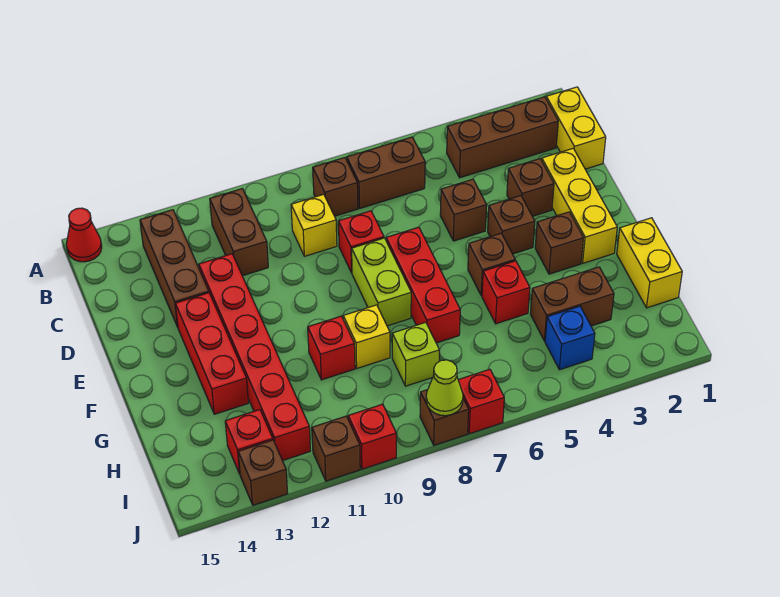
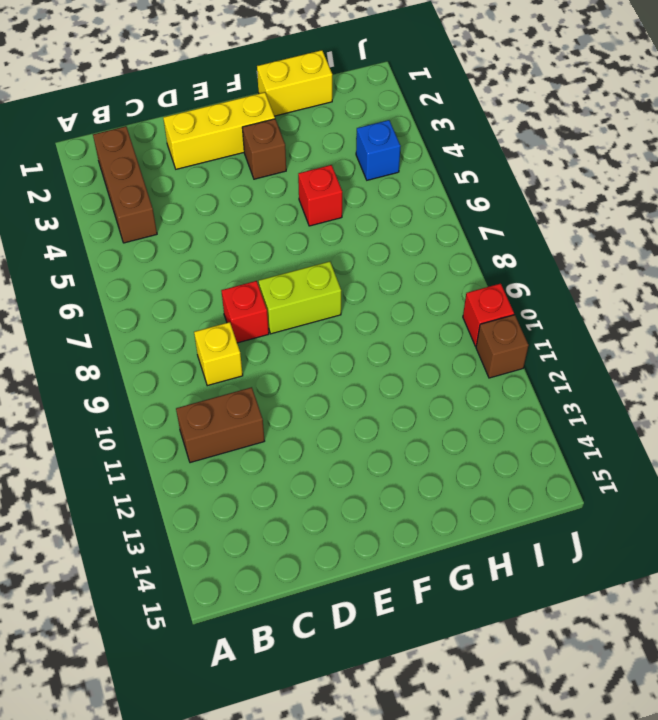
none -> red 1x1 cone [66,208,102,262]
none -> yellow 1x2 brick [546,87,606,169]
none -> brown 1x2 brick [347,137,425,208]
none -> brown 1x1 brick [313,158,358,216]

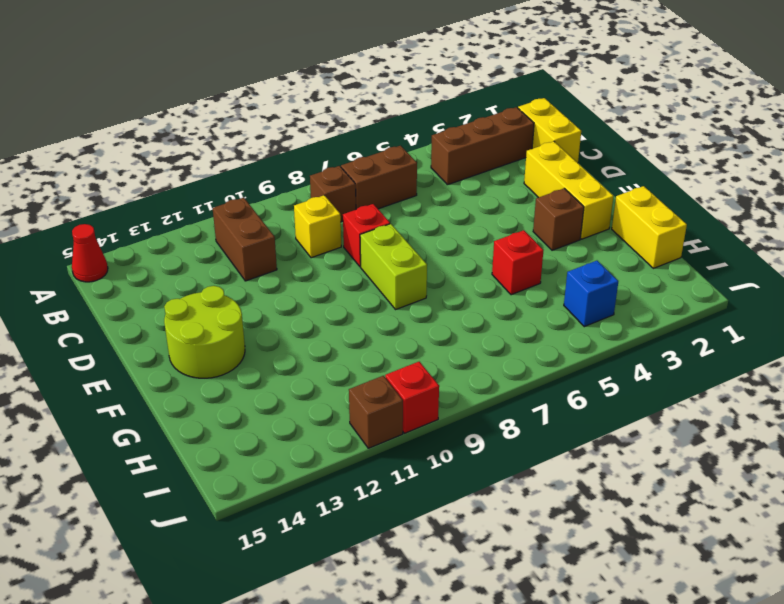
lime 2x2 round brick [164,286,245,378] -> red 1x3 brick [175,293,248,414]
none -> brown 1x3 brick [140,210,209,327]
none -> brown 1x1 brick [507,159,554,216]
none -> brown 1x1 brick [440,179,487,241]
none -> red 1x6 brick [199,254,310,461]

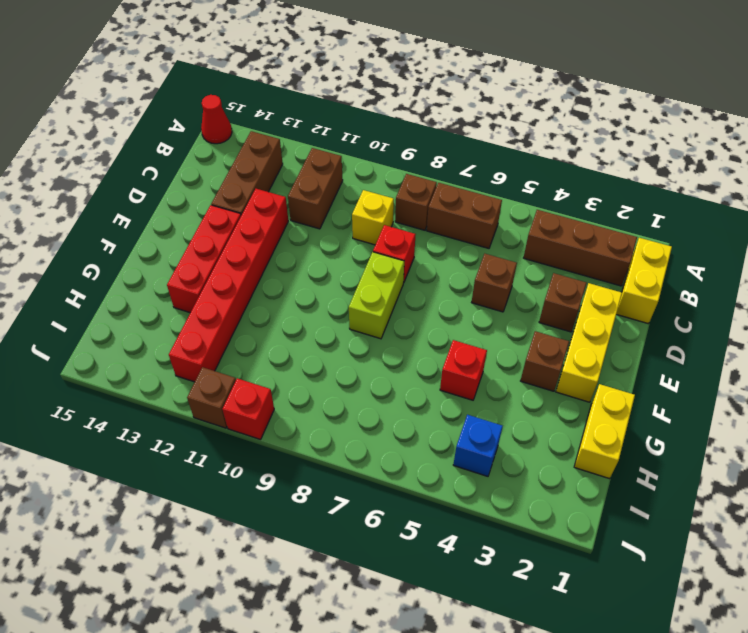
none -> brown 1x1 brick [488,196,535,254]
none -> red 1x3 brick [386,227,460,343]
none -> brown 1x1 brick [468,233,515,296]
none -> yellow 1x1 brick [343,305,390,368]

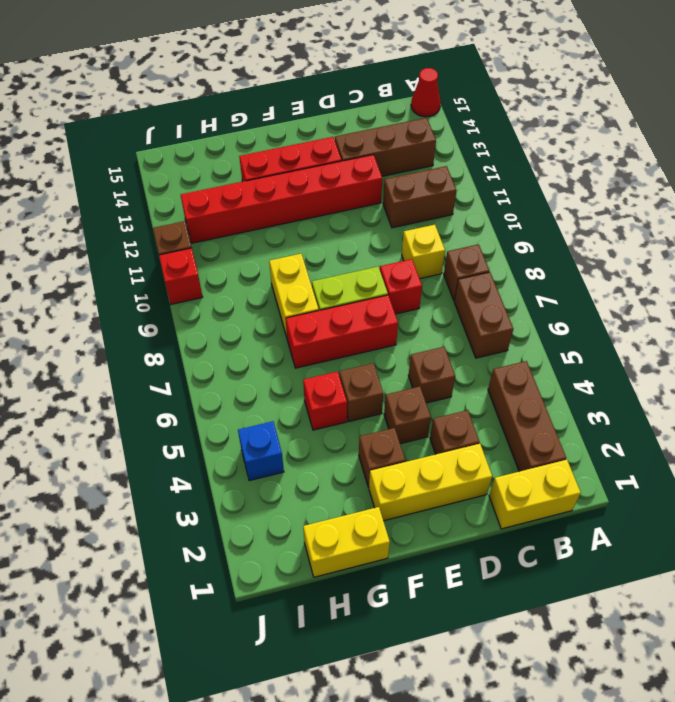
yellow 1x2 brick [269,254,319,337] -> yellow 1x1 brick [343,305,390,368]
none -> red 1x1 brick [308,316,355,380]
none -> brown 1x2 brick [530,267,614,341]
none -> lime 1x1 brick [392,322,439,386]
none -> red 1x1 brick [225,410,273,474]

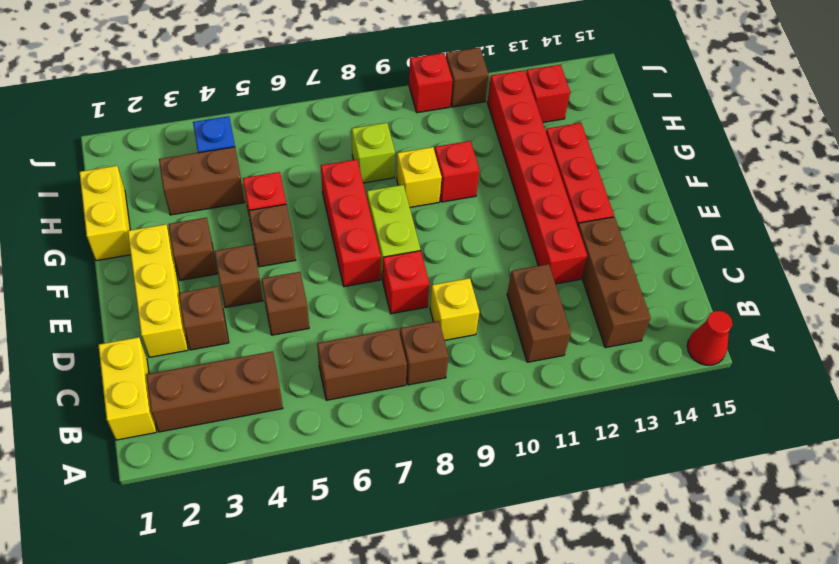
none -> red 1x1 brick [458,369,504,434]
none -> brown 1x1 brick [420,390,469,445]
none -> brown 1x1 brick [238,440,288,505]
none -> lime 1x1 cone [426,360,463,416]

